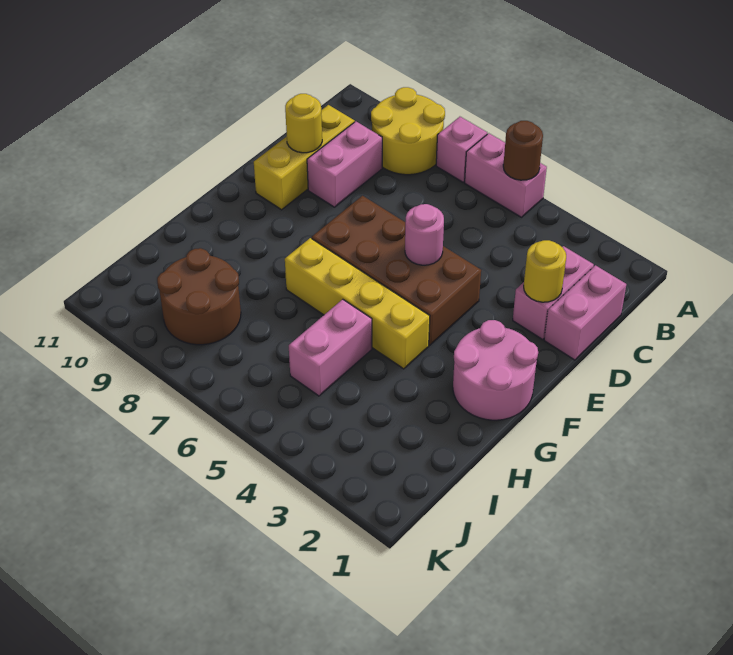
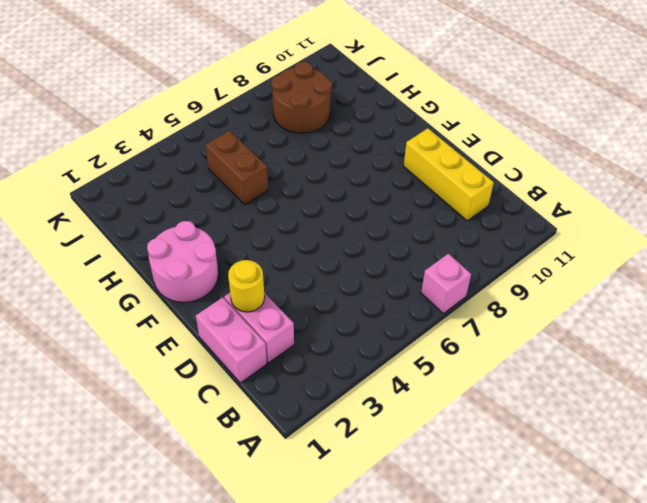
brown 1x2 brick [205,131,268,205] -> pink 1x2 brick [289,299,372,396]
none -> pink 1x2 brick [465,133,547,217]
none -> yellow 2x2 round brick [371,87,445,175]
none -> pink 1x2 brick [307,121,382,207]

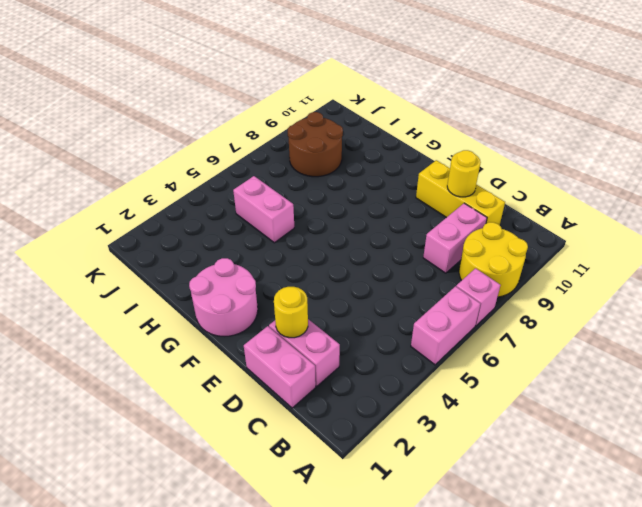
pink 1x2 brick [423,203,487,273] -> pink 1x2 brick turned to [307,121,382,207]
none -> brown 2x4 brick [312,196,481,345]
none -> yellow 1x4 brick [285,238,430,369]
none -> brown 1x1 round brick [503,121,543,180]

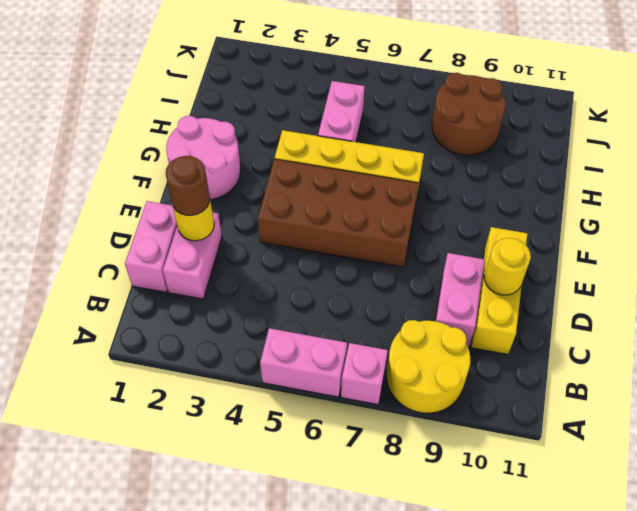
brown 1x1 round brick [166,156,210,215] -> brown 1x1 round brick moved to [503,121,543,180]
none -> pink 1x1 round brick [405,204,444,265]

